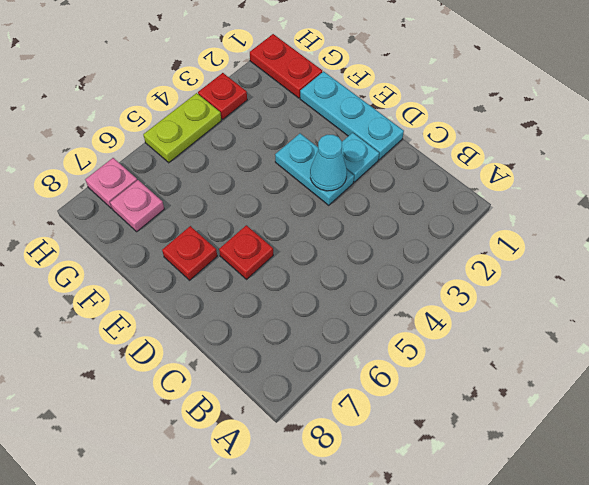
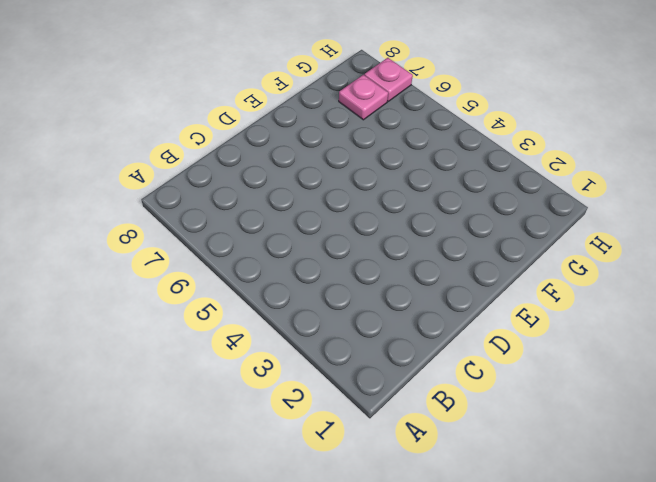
none -> cyan 1x3 plate [300,71,404,160]
none -> cyan 1x1 plate [342,133,379,182]

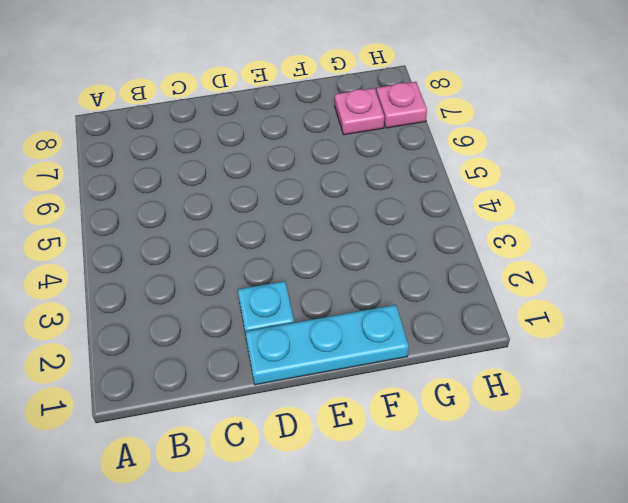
none -> cyan 1x2 plate [275,133,354,205]
none -> red 1x1 plate [219,225,273,279]

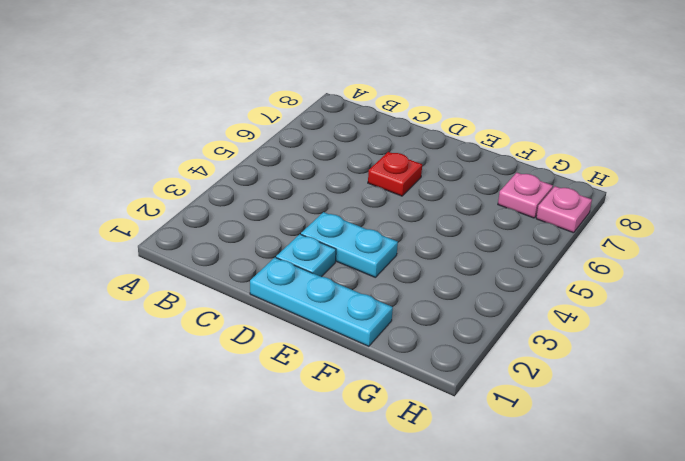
none -> red 1x1 plate [162,226,217,280]
none -> red 1x2 plate [250,34,322,98]

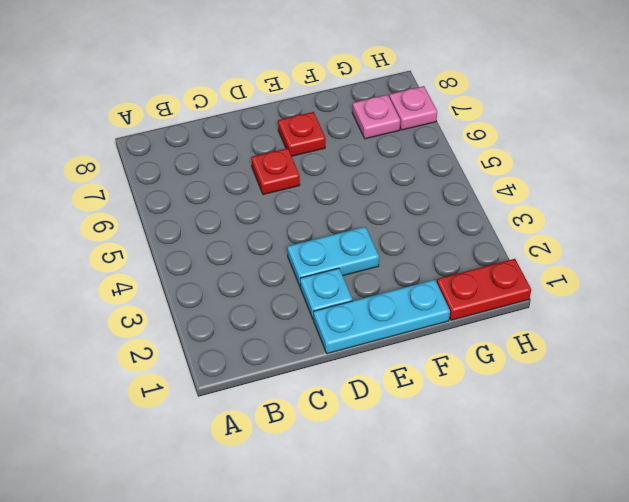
none -> red 1x1 plate [198,73,247,119]
none -> lime 1x2 plate [143,93,221,163]

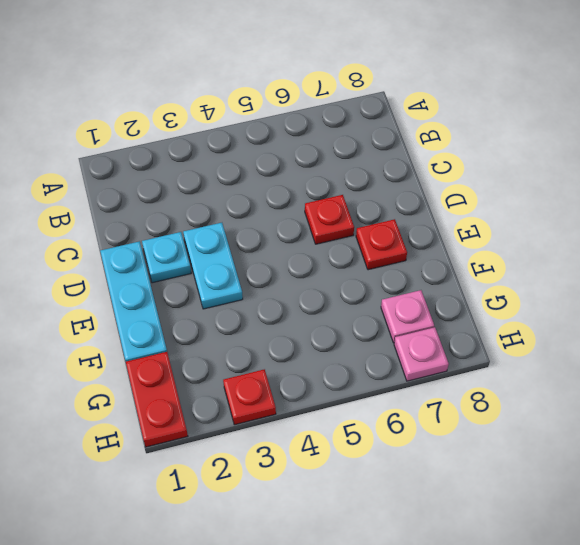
none -> lime 1x2 plate [143,93,221,163]
none -> cyan 1x1 cone [310,135,347,191]

